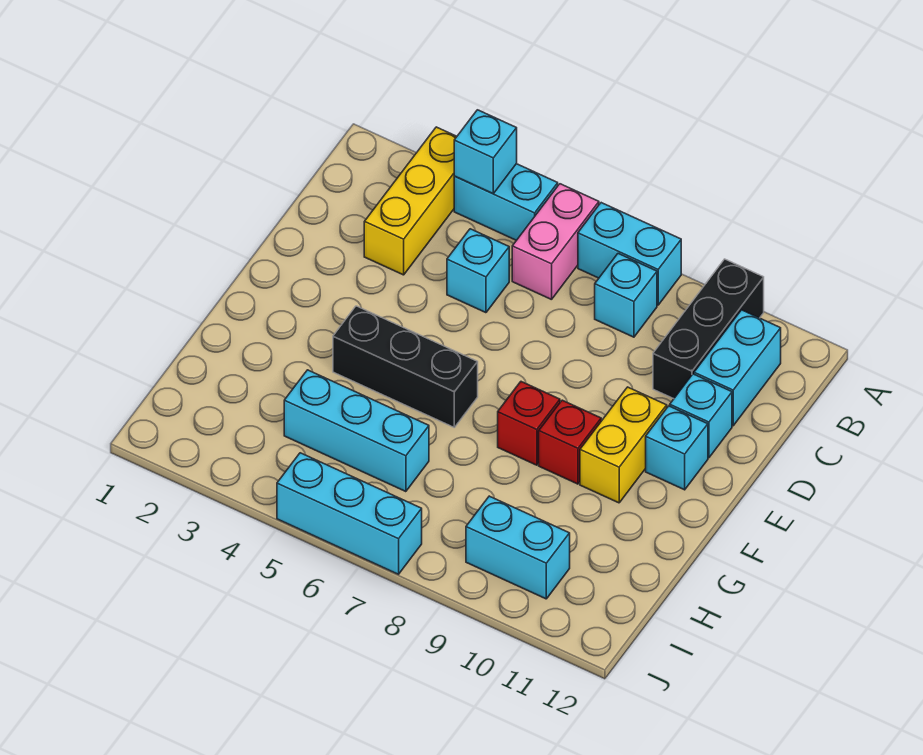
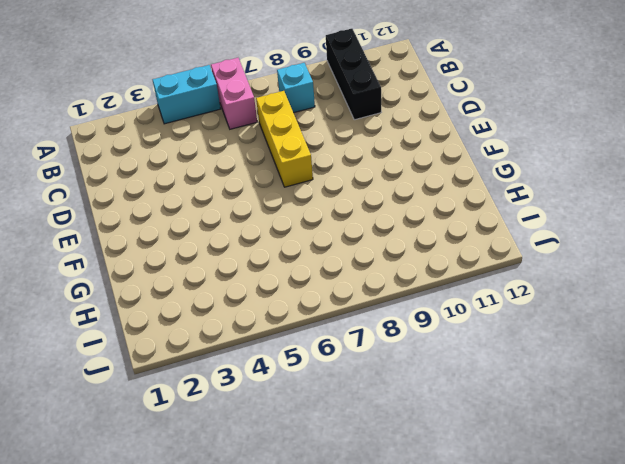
yellow 1x3 brick [256,91,313,187] -> yellow 1x3 brick moved to [364,127,457,275]
none -> cyan 1x2 brick [578,203,681,305]
none -> cyan 1x2 brick [694,310,781,426]
none -> cyan 1x1 brick [447,229,509,313]

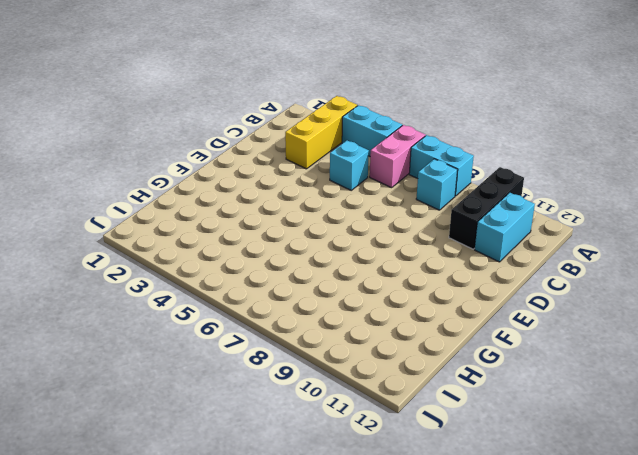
none -> cyan 1x1 brick [670,374,732,458]
none -> yellow 1x2 brick [580,387,667,503]
none -> cyan 1x1 brick [646,406,708,490]

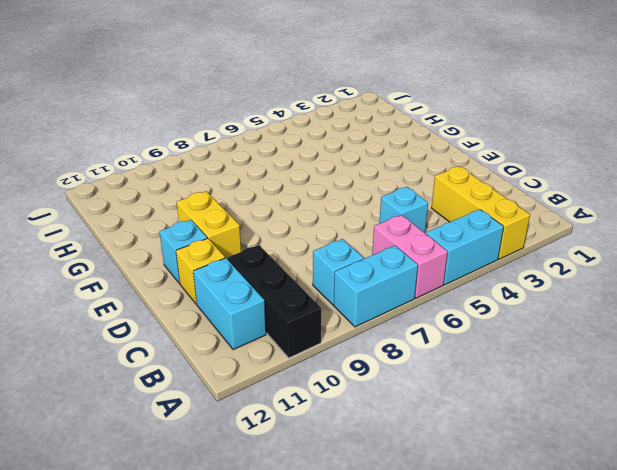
yellow 1x1 brick [176,238,225,304] -> cyan 1x1 brick [670,374,732,458]
none -> black 1x3 brick [333,306,478,427]
none -> red 1x1 brick [498,382,560,465]
none -> red 1x1 brick [539,400,601,484]

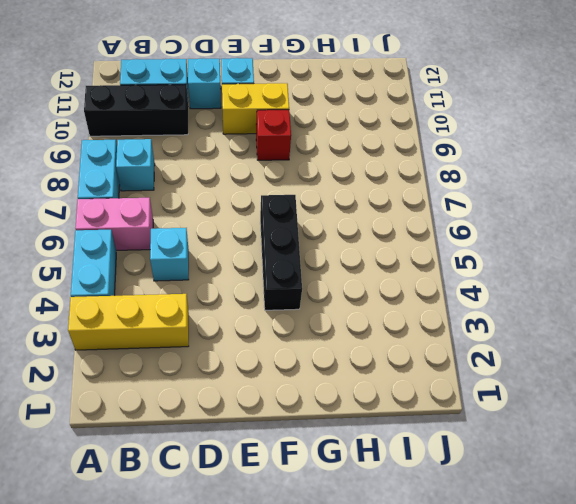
none -> red 1x1 brick [498,382,560,465]
none -> cyan 1x3 brick [284,370,429,492]
none -> cyan 1x2 brick [466,496,570,599]

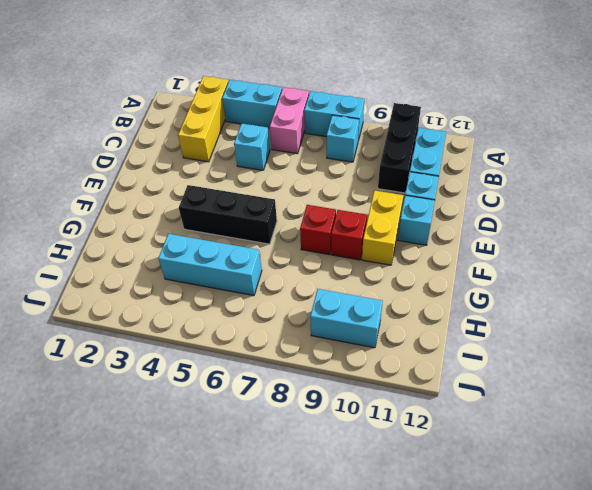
none -> cyan 1x3 brick [277,453,422,574]
none -> cyan 1x1 brick [454,110,517,194]

